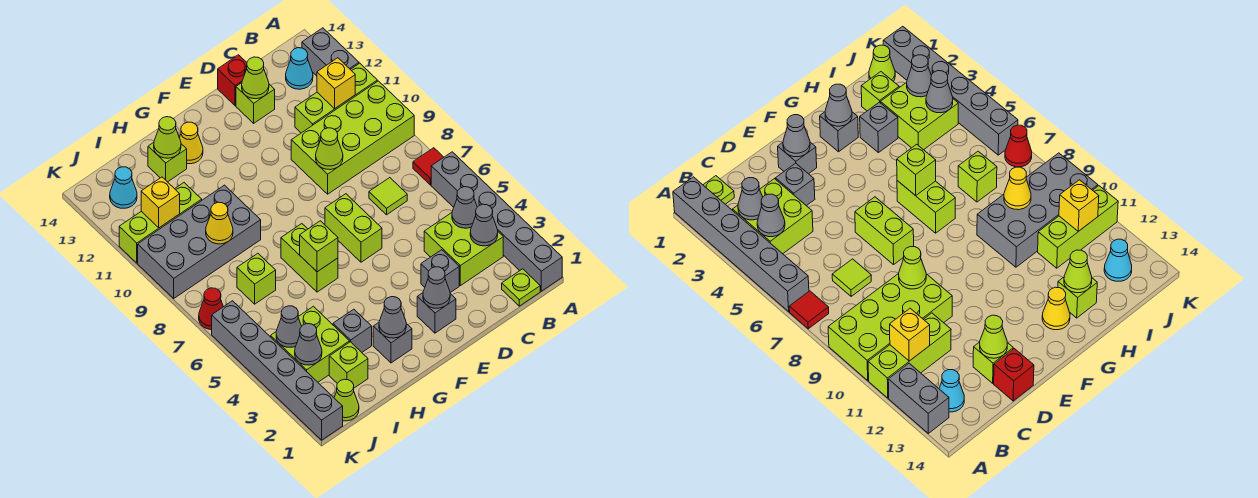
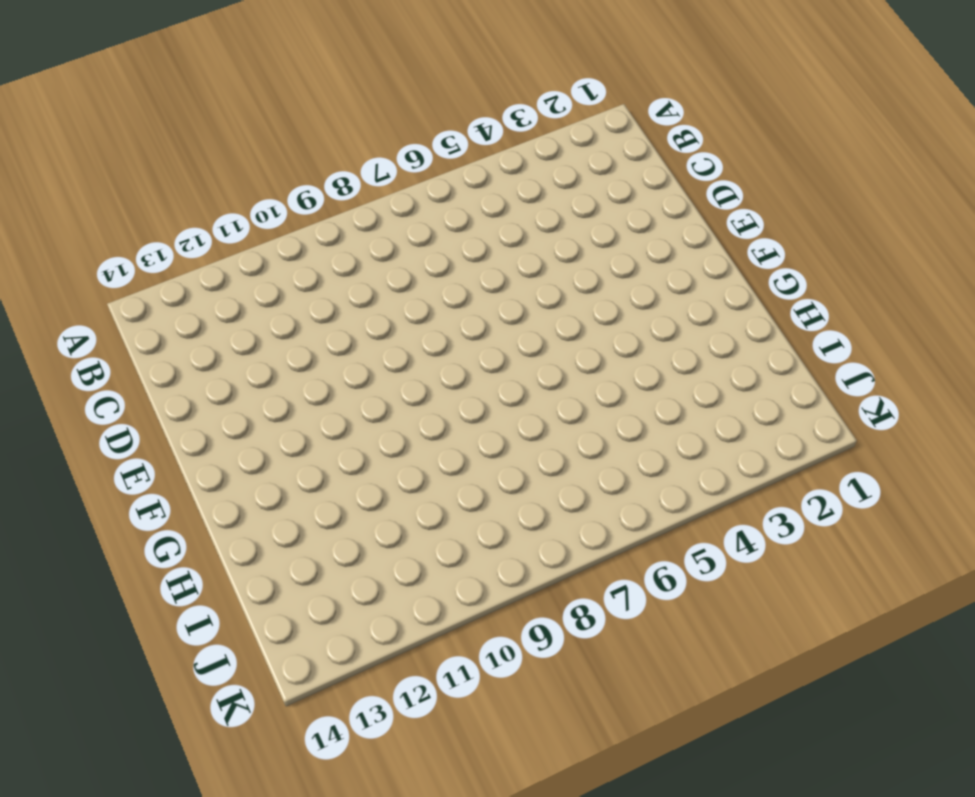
none -> grey 1x6 brick [431,152,562,291]
none -> red 1x1 tile [413,148,444,185]
none -> lime 2x4 brick [291,81,414,194]
none -> lime 1x3 brick [295,63,377,133]

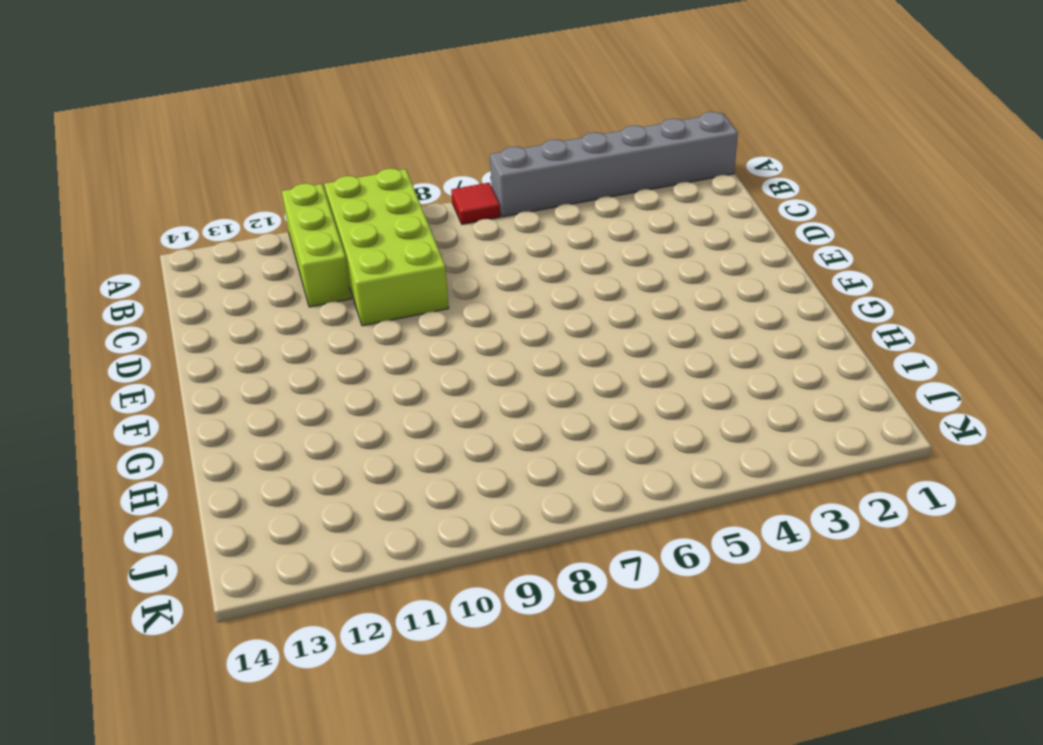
none -> grey 1x2 brick [302,28,359,76]
none -> lime 1x1 plate [502,269,540,306]
none -> lime 2x2 brick [424,213,503,286]
none -> cyan 1x1 cone [286,48,313,89]

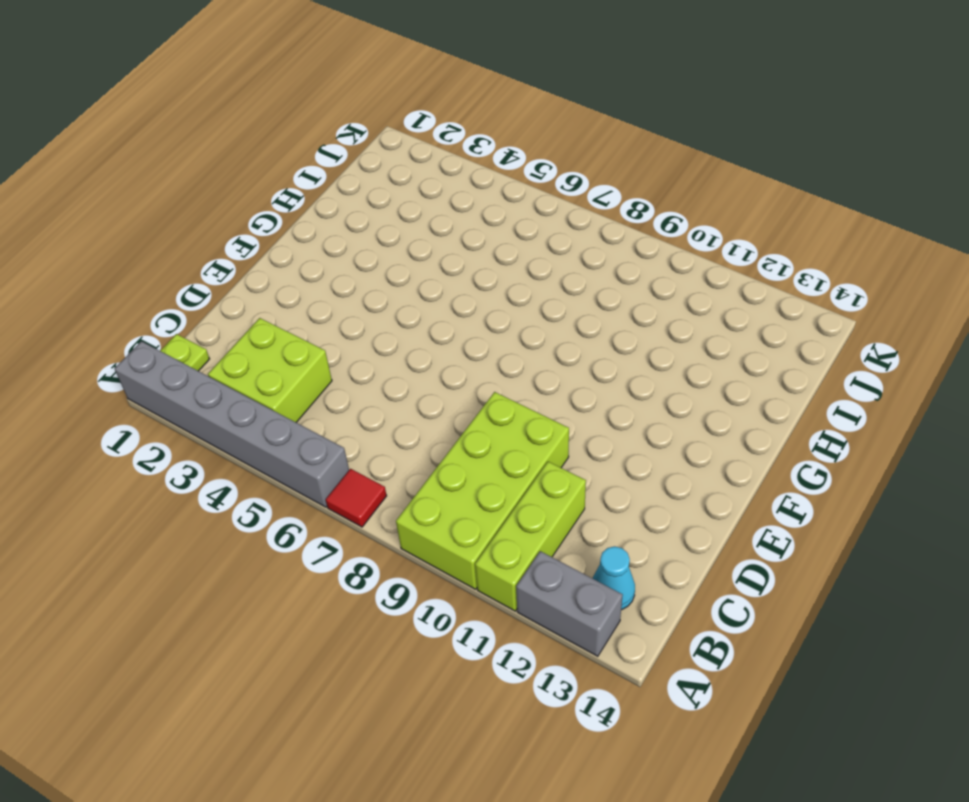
none -> lime 1x1 tile [369,178,407,215]
none -> grey 1x1 brick [421,250,459,293]
none -> lime 1x1 brick [236,83,275,123]
none -> red 1x1 brick [218,55,247,106]

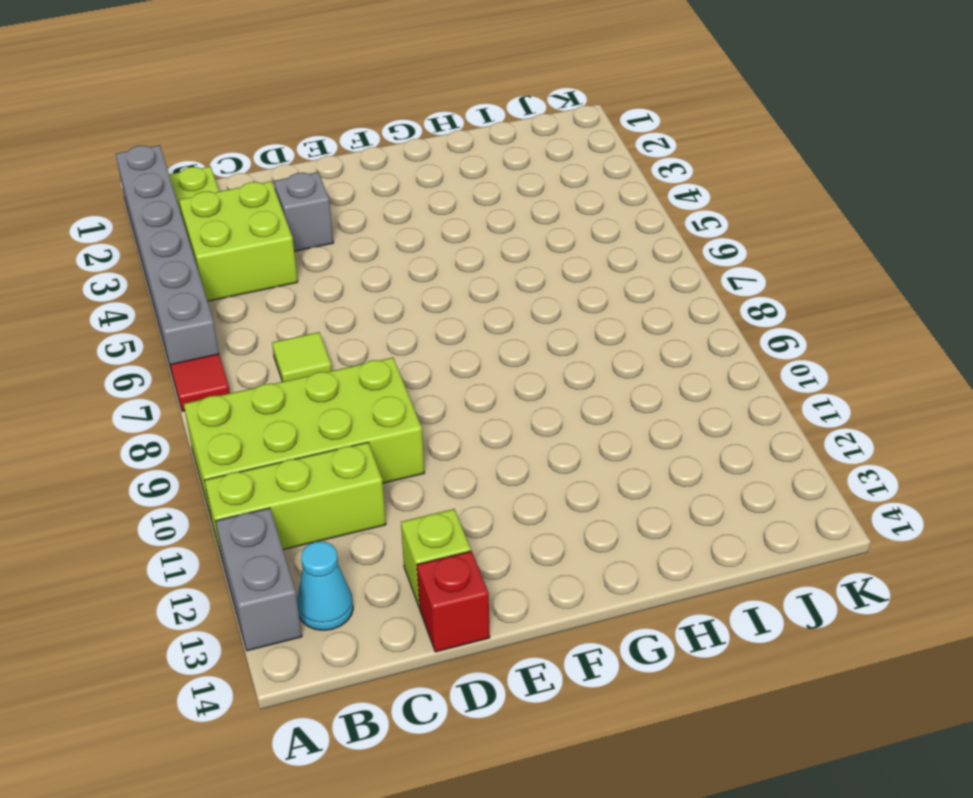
none -> grey 1x1 brick [417,293,456,333]
none -> lime 1x2 brick [325,194,382,262]
none -> grey 1x1 brick [373,323,412,363]
none -> lime 1x2 brick [281,224,338,292]

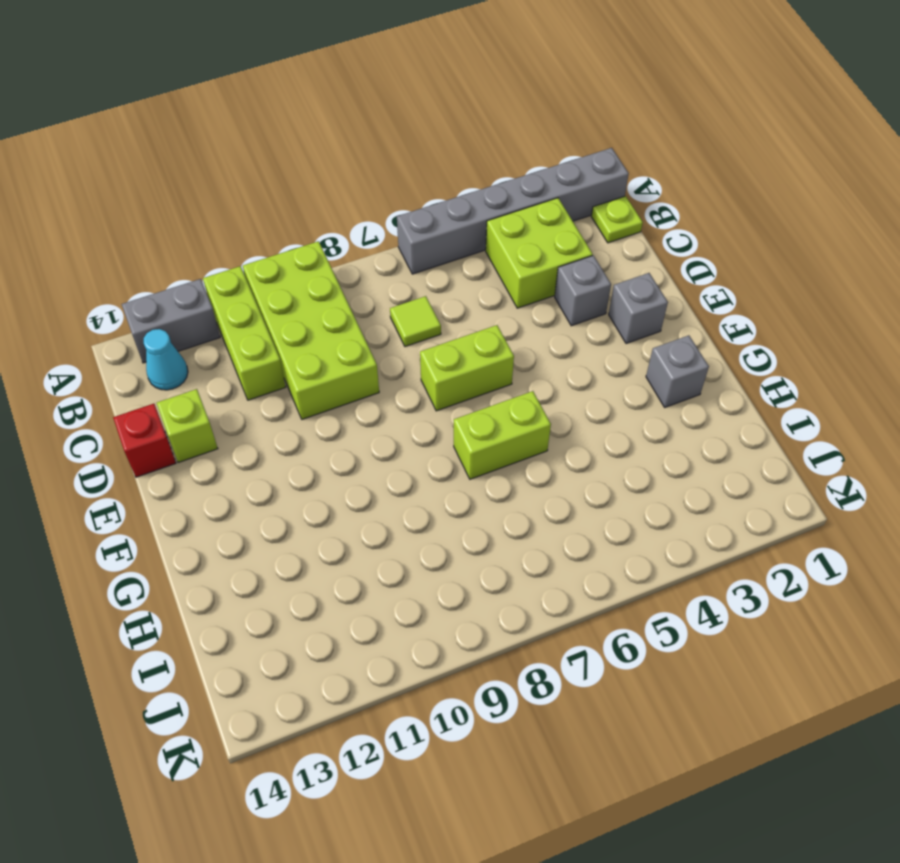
none -> red 1x1 tile [413,148,444,185]
none -> yellow 1x1 cone [179,122,203,164]
none -> grey 1x1 brick [333,309,372,352]
none -> grey 2x4 brick [138,185,261,298]

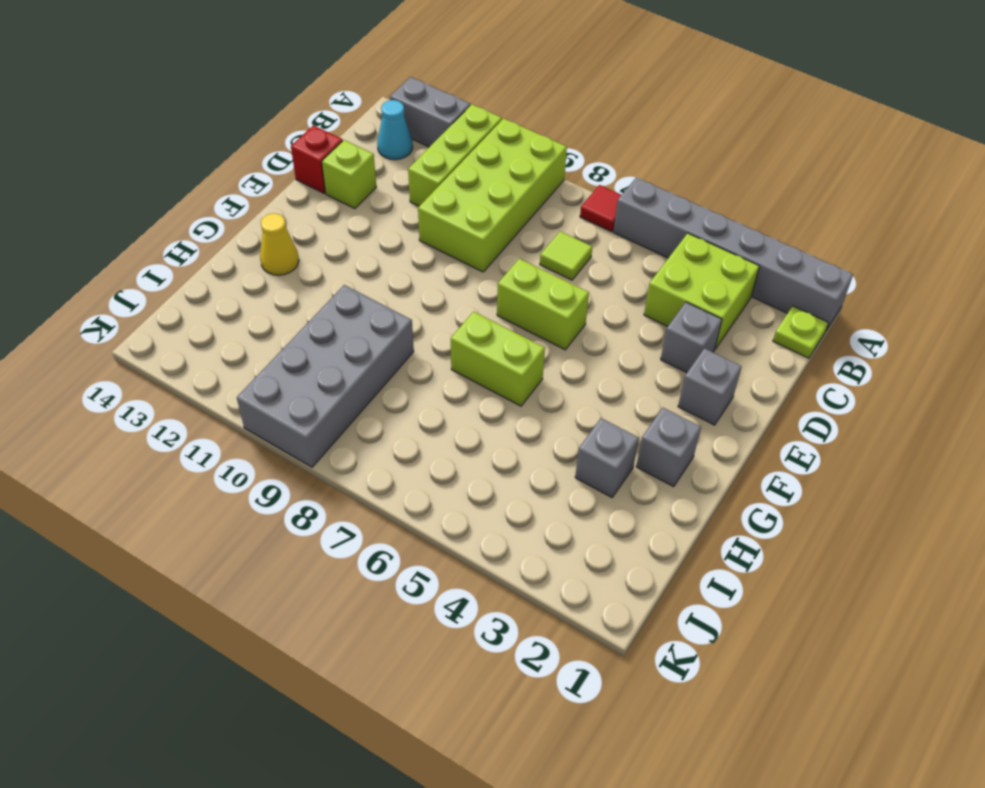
none -> lime 1x1 brick [148,143,187,182]
none -> lime 1x1 brick [329,342,368,388]
none -> lime 2x2 brick [271,306,350,382]
none -> lime 1x1 brick [237,253,276,304]

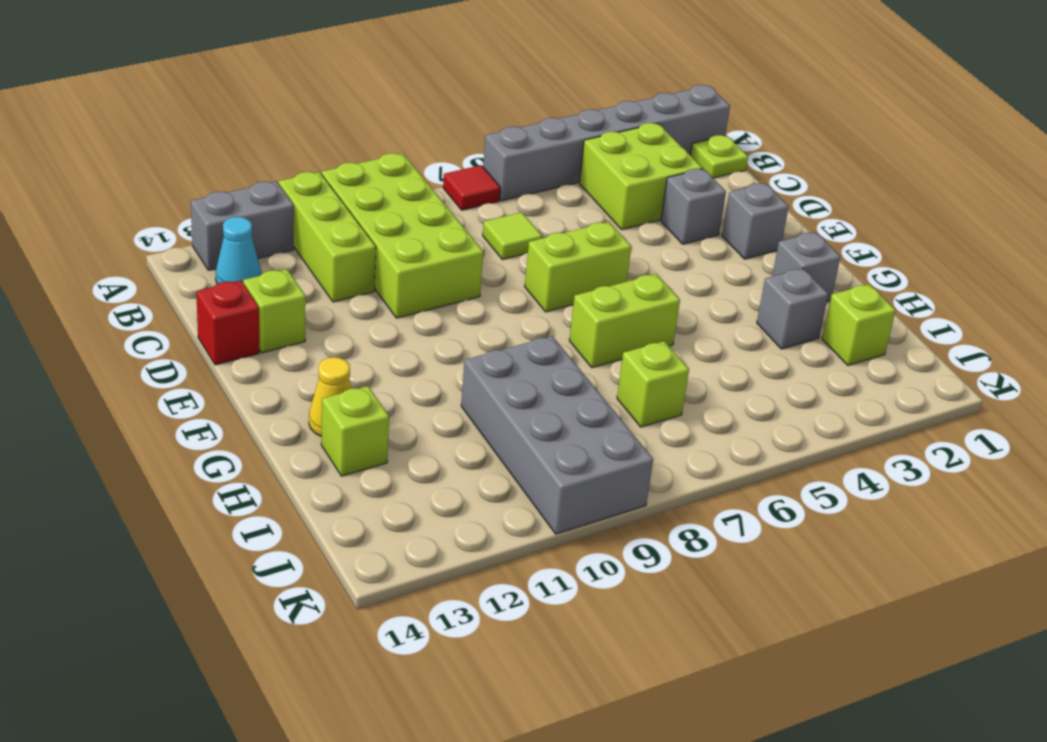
none -> lime 2x2 brick [271,306,350,382]
none -> lime 1x3 brick [119,183,202,263]
none -> lime 1x1 cone [334,379,359,421]
none -> cyan 1x1 cone [110,167,137,208]

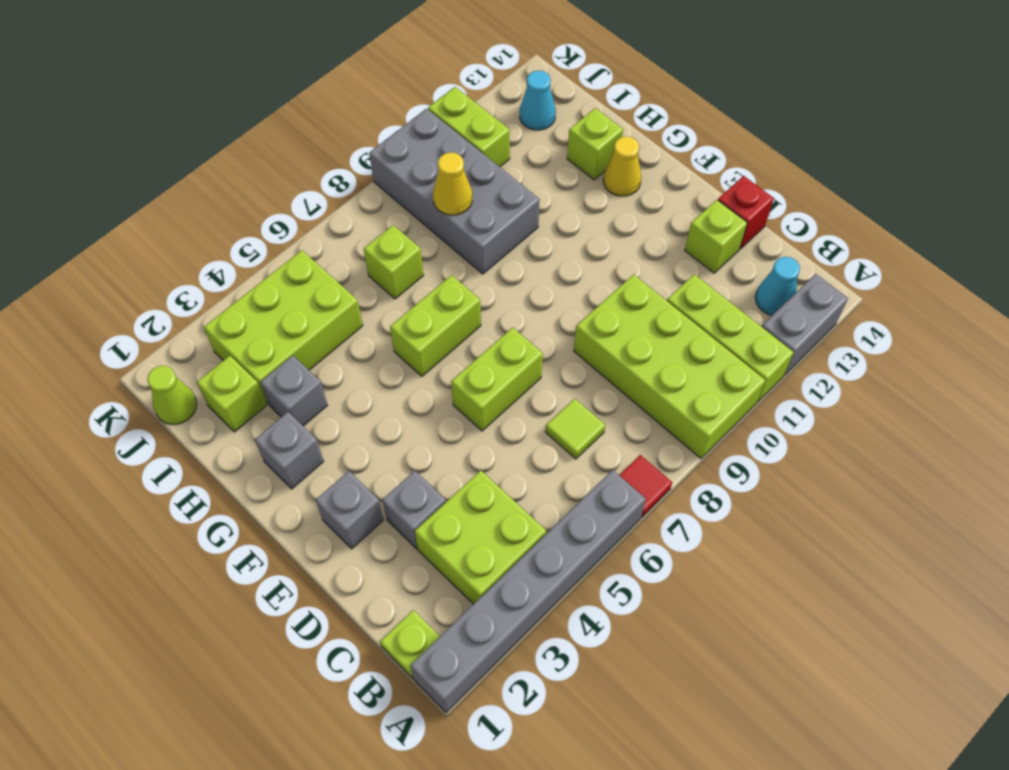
lime 2x3 brick [204,250,363,404] -> lime 2x2 brick [271,306,350,382]
lime 1x2 brick [428,87,510,167] -> lime 1x3 brick [119,183,202,263]
none -> grey 1x6 brick [212,301,343,440]
none -> red 1x1 cone [199,288,223,330]
none -> grey 1x1 cone [470,204,498,246]
none -> grey 1x1 cone [452,187,477,228]

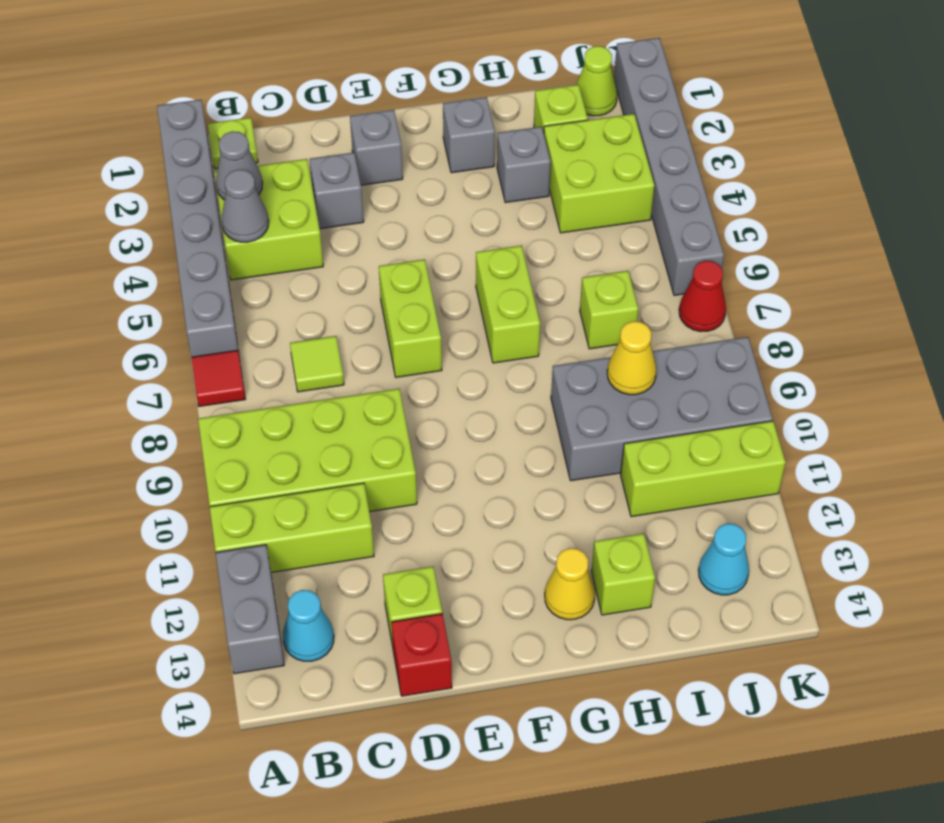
none -> yellow 1x1 brick [317,58,355,108]
none -> lime 1x1 cone [316,128,343,170]
none -> lime 1x1 cone [242,57,269,99]
none -> grey 1x1 cone [423,267,450,308]

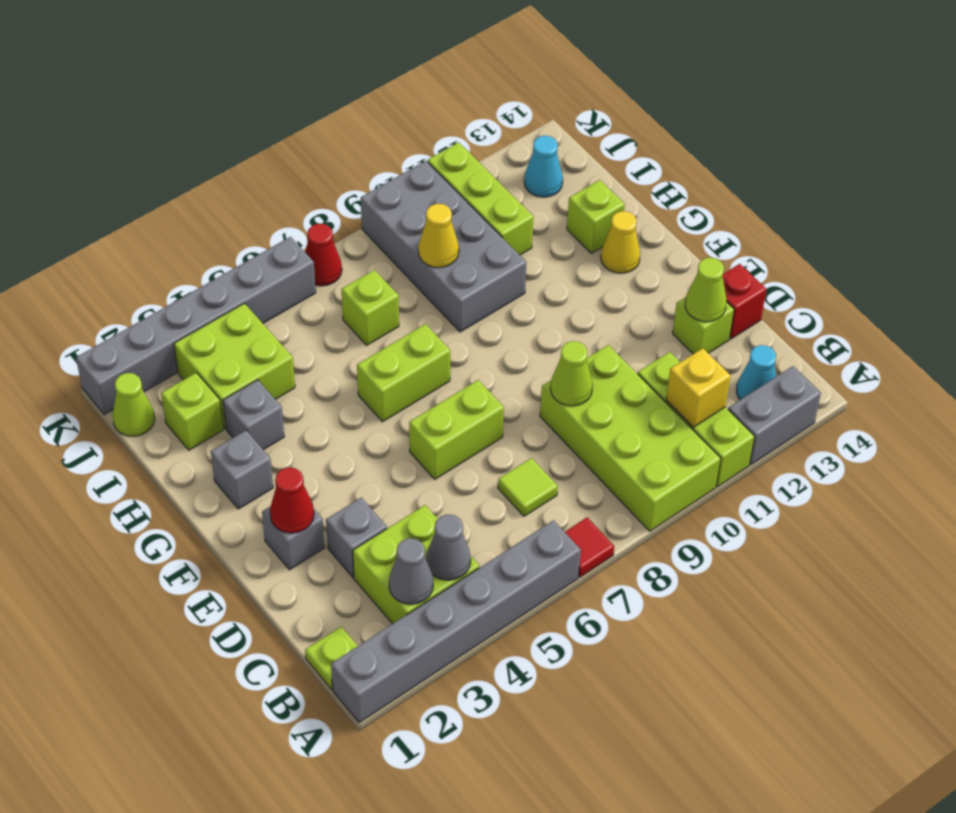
red 1x1 cone [270,467,314,533] -> grey 1x1 cone [423,267,450,308]
none -> grey 1x1 cone [379,297,406,338]
none -> lime 1x1 brick [300,221,338,272]
none -> lime 1x1 cone [154,117,181,158]
none -> grey 1x1 cone [295,324,322,365]

